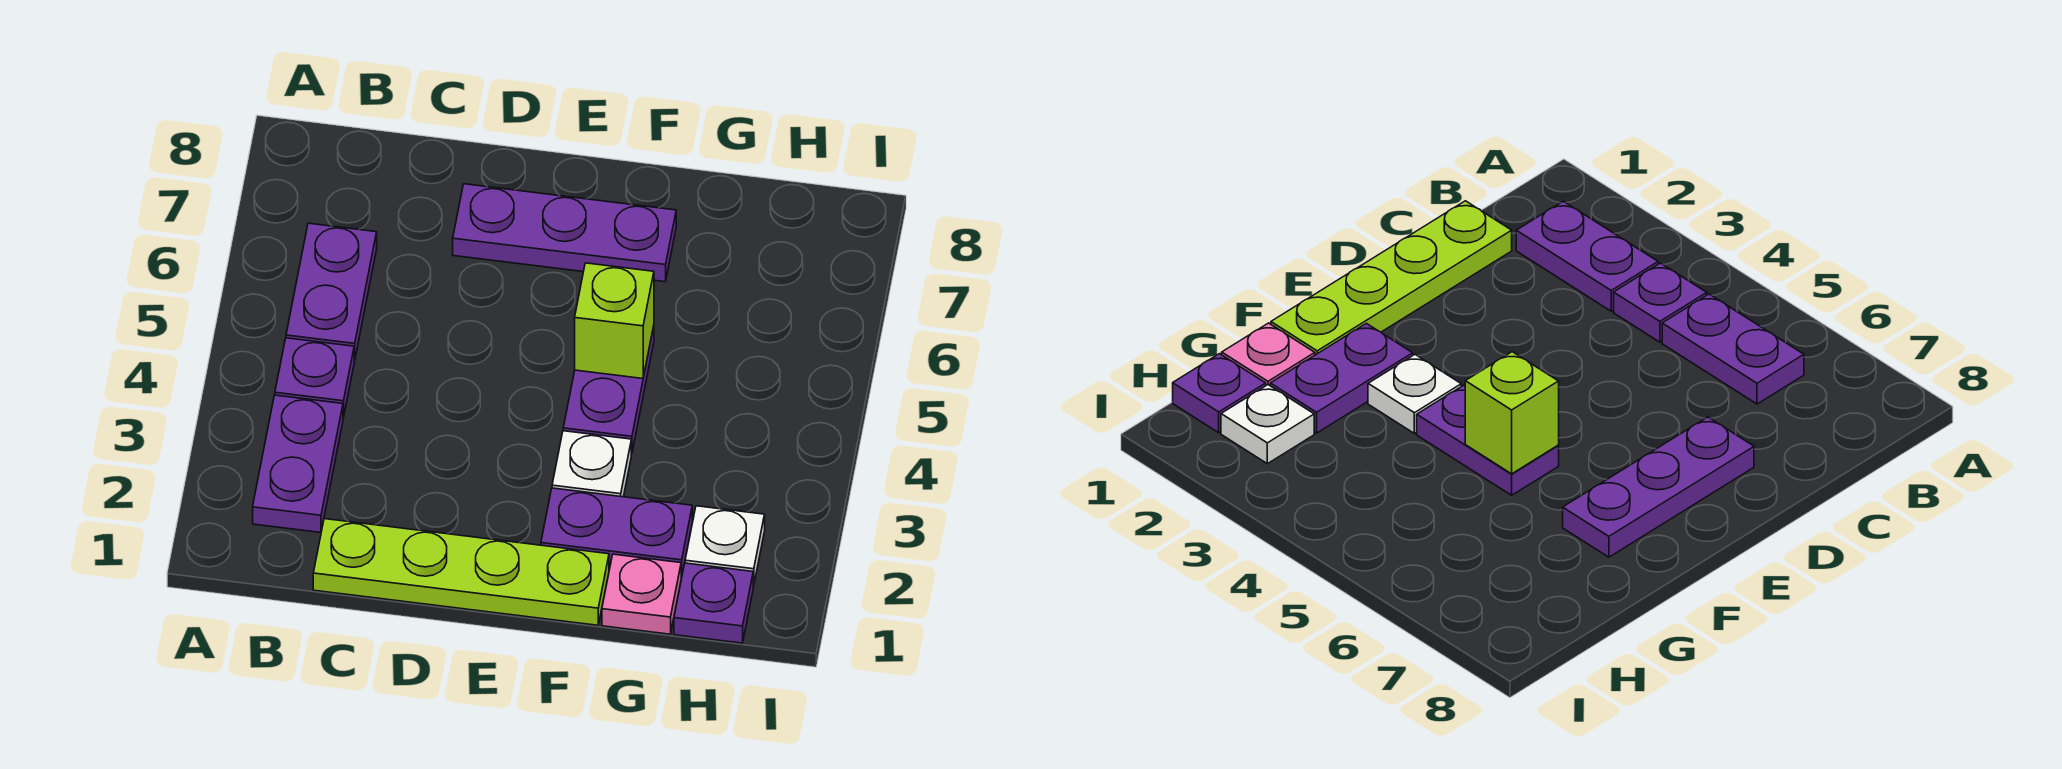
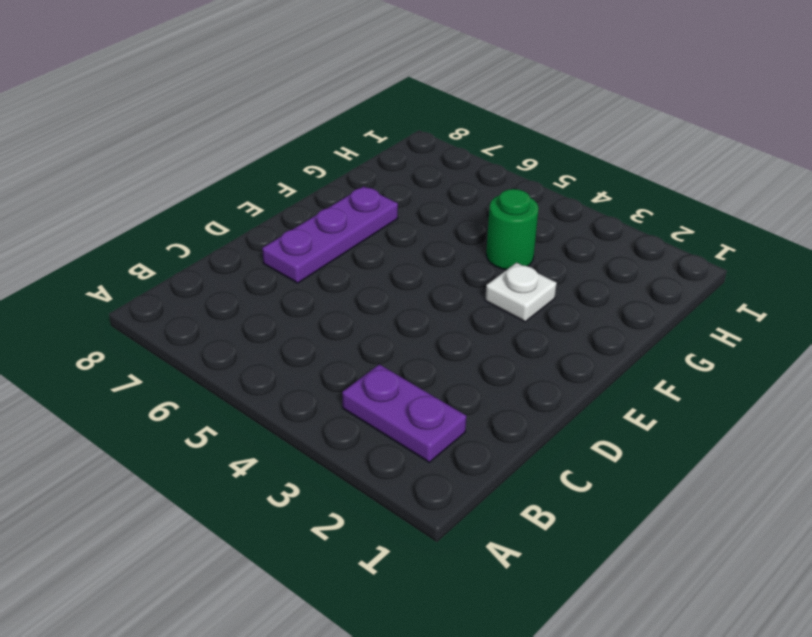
green 1x1 round brick [486,189,539,270] -> none
none -> purple 1x1 plate [275,338,354,418]
none -> purple 1x2 plate [286,223,377,360]
none -> lime 1x4 plate [313,519,609,625]

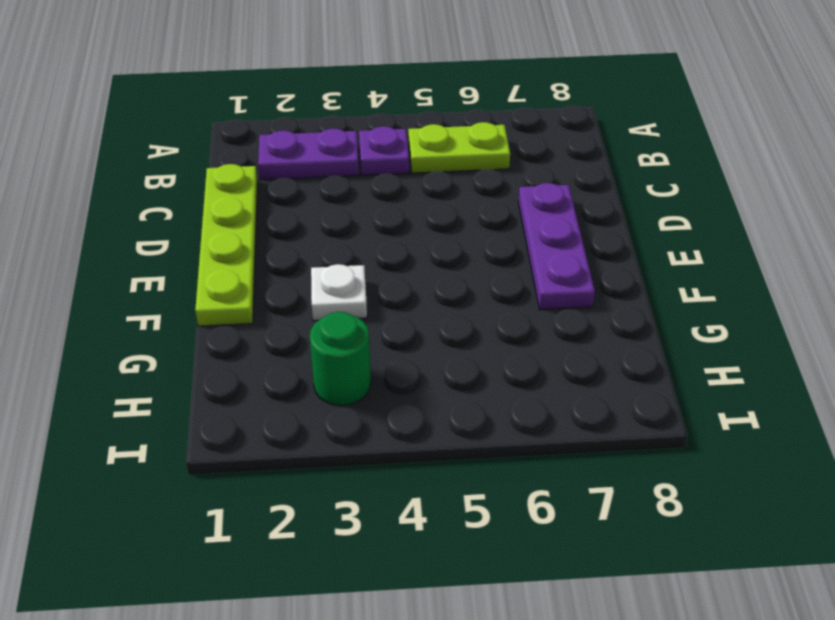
lime 1x2 plate [408,122,510,173] -> purple 1x2 plate [286,223,377,360]
green 1x1 round brick [310,312,371,405] -> none
none -> purple 1x2 plate [541,488,692,577]
none -> purple 1x2 plate [563,326,654,454]
none -> pink 1x1 plate [602,554,681,634]

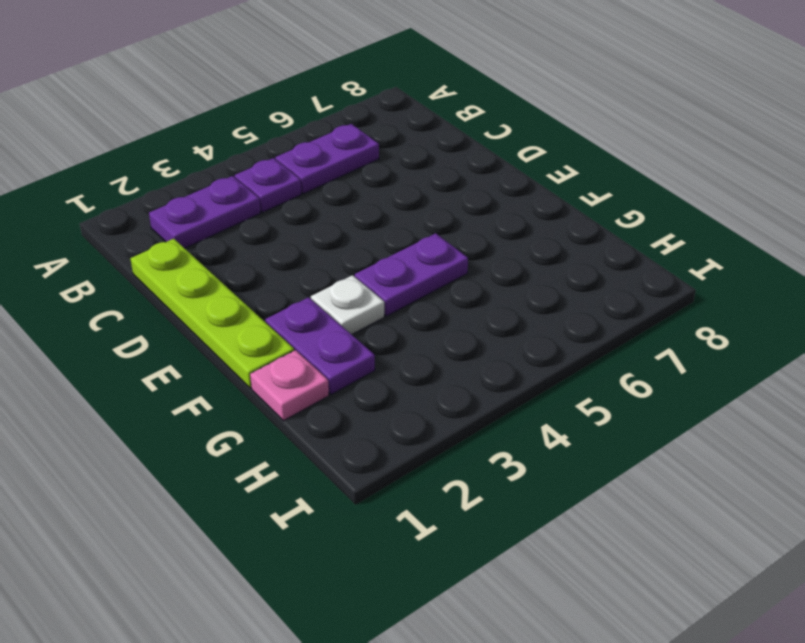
none -> purple 1x3 plate [453,184,676,282]
none -> purple 1x1 plate [674,563,753,643]
none -> white 1x1 plate [685,506,765,586]

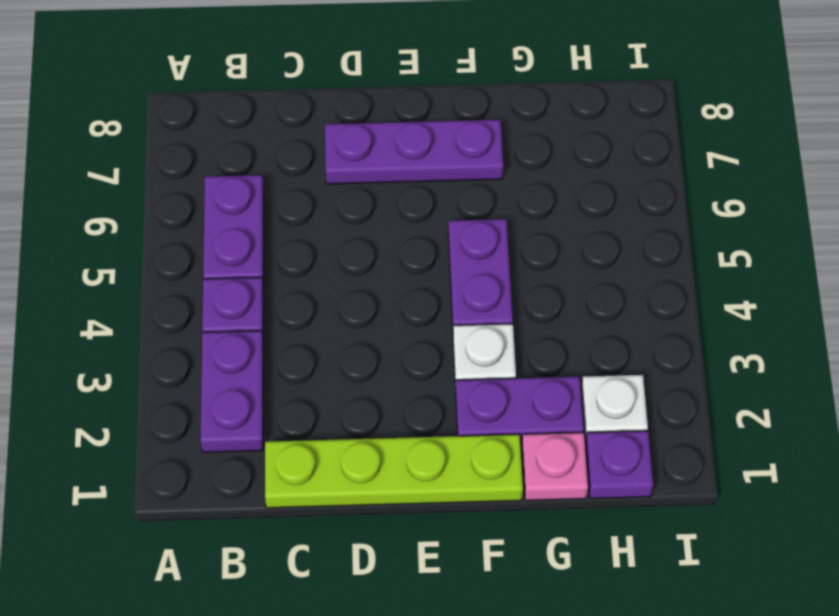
none -> lime 1x1 brick [575,263,654,379]

